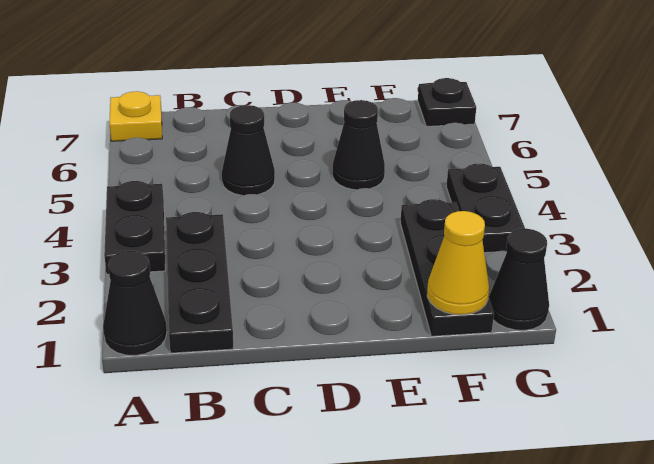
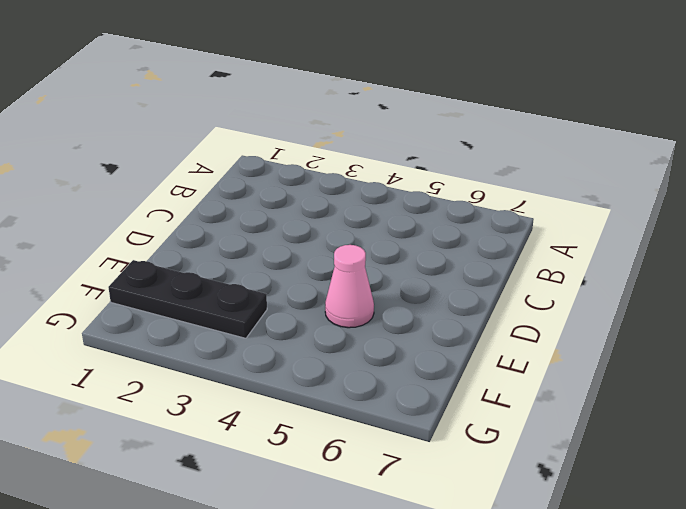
pink 1x1 cone [325,245,374,328] -> black 1x1 cone [332,100,385,190]
none -> black 1x1 cone [103,251,167,355]
none -> black 1x2 plate [104,181,165,274]

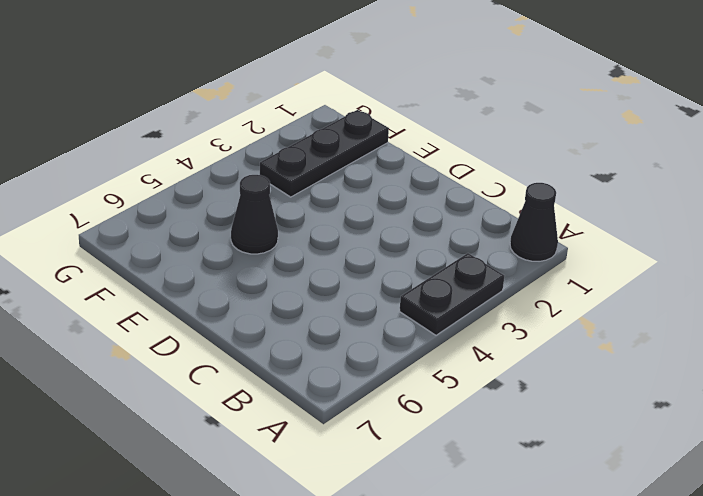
none -> yellow 1x1 plate [109,91,162,141]
none -> black 1x3 plate [166,212,233,353]

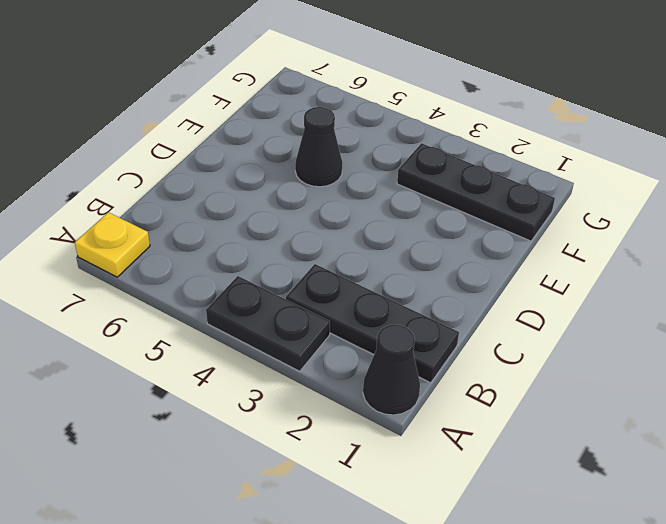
none -> black 1x1 cone [222,105,275,196]
none -> black 1x1 cone [489,229,549,330]

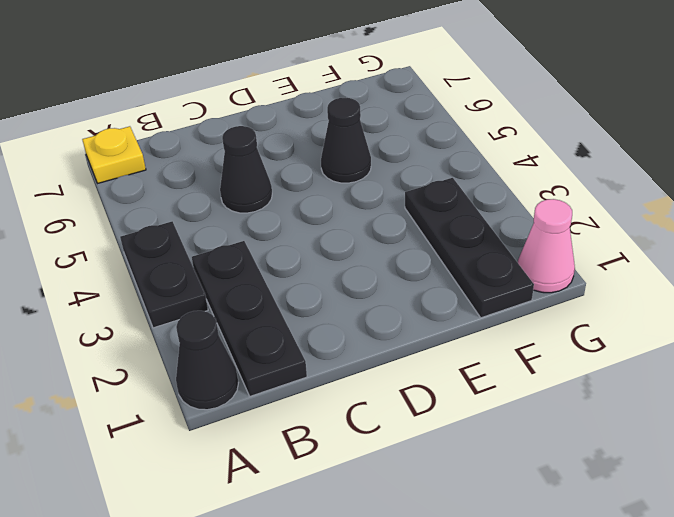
pink 1x1 cone [518,199,575,293] -> black 1x1 cone [489,229,549,330]
none -> black 1x2 plate [446,164,525,253]
none -> black 1x1 plate [418,78,476,126]

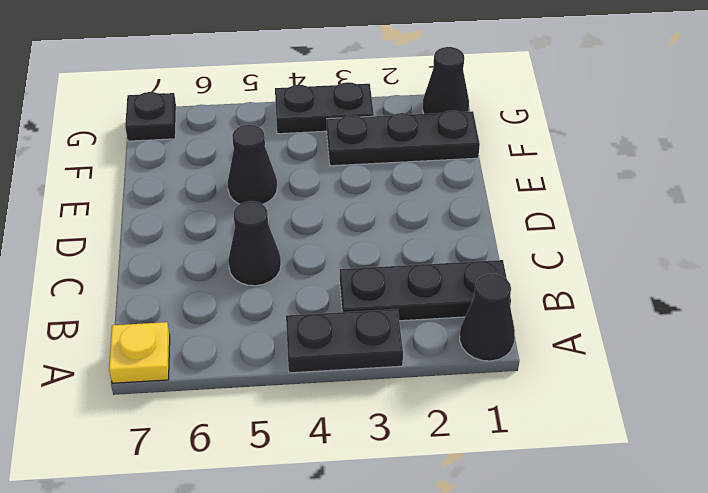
none -> yellow 1x1 cone [427,211,489,315]

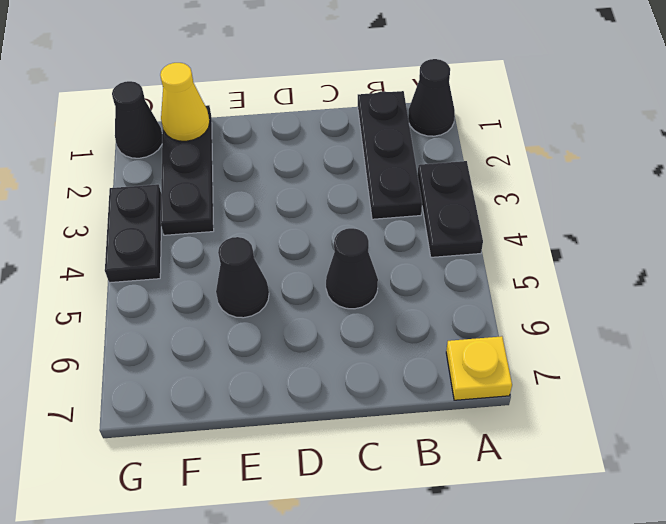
none -> black 1x1 plate [418,78,476,126]

